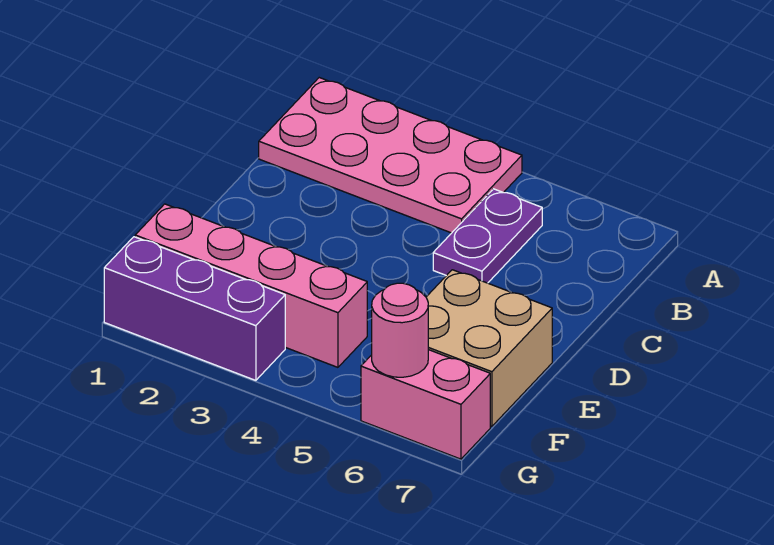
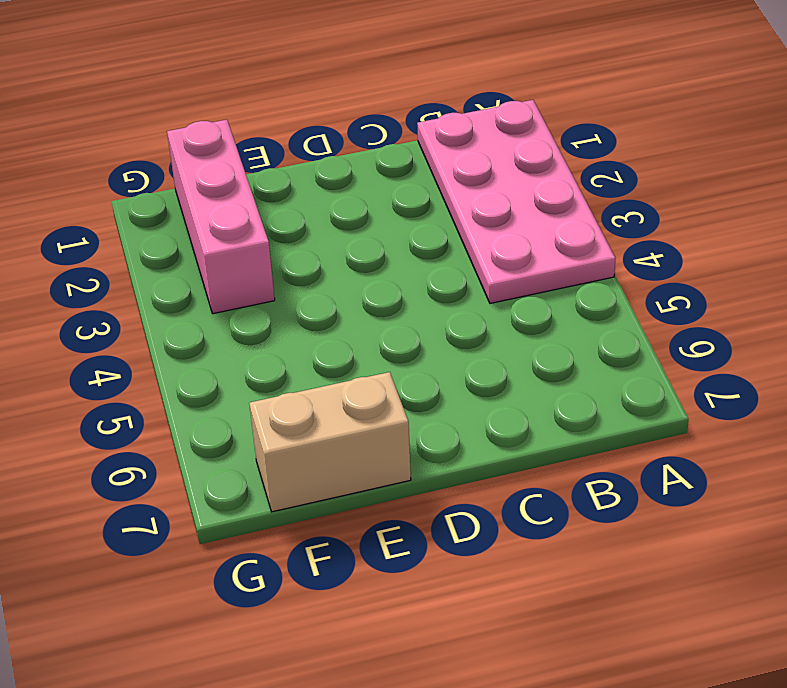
tan 1x2 brick [249,372,411,512] -> tan 2x2 brick [426,270,552,426]
pink 1x3 brick [167,120,275,314] -> pink 1x4 brick [135,204,367,367]
none -> purple 1x2 plate [433,189,542,283]
none -> purple 1x3 brick [104,237,285,380]

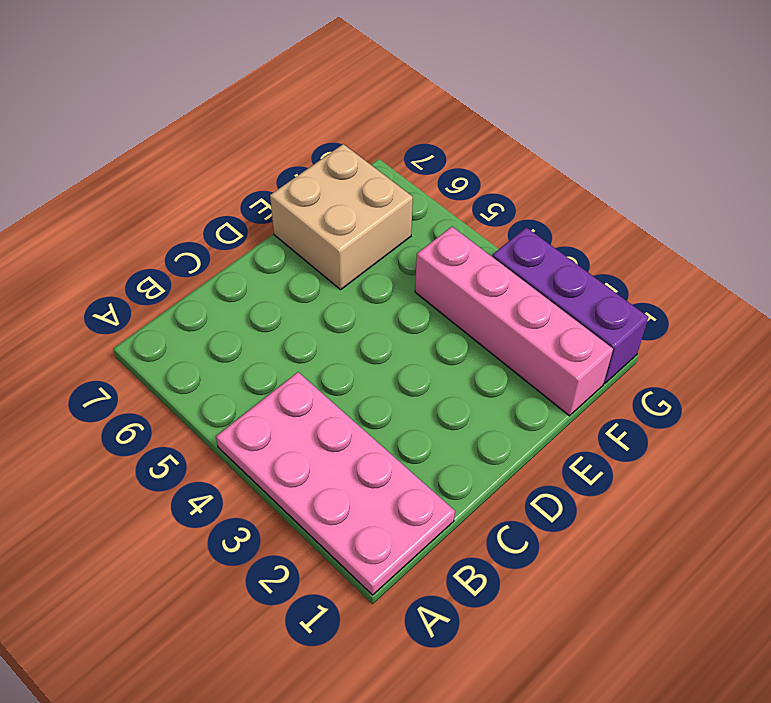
none -> purple 1x2 plate [433,189,542,283]
none -> pink 1x2 brick [361,350,490,459]

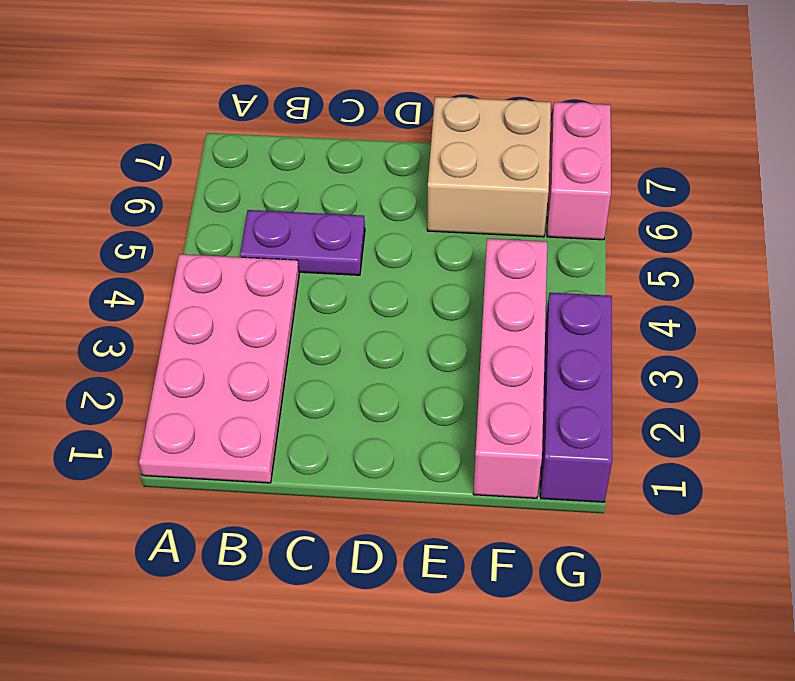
none -> pink 1x1 round brick [372,283,428,377]

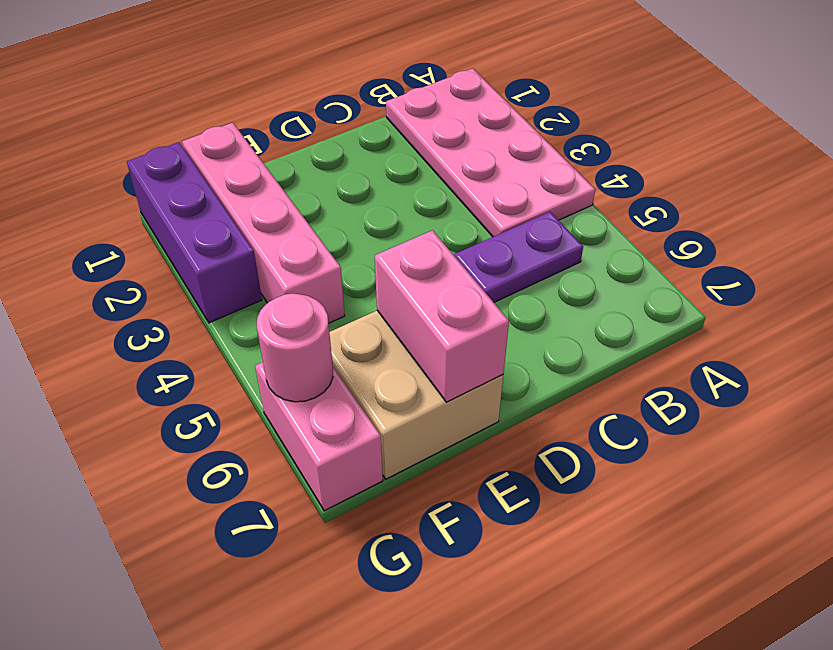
pink 1x2 brick [375,230,509,402] -> none

